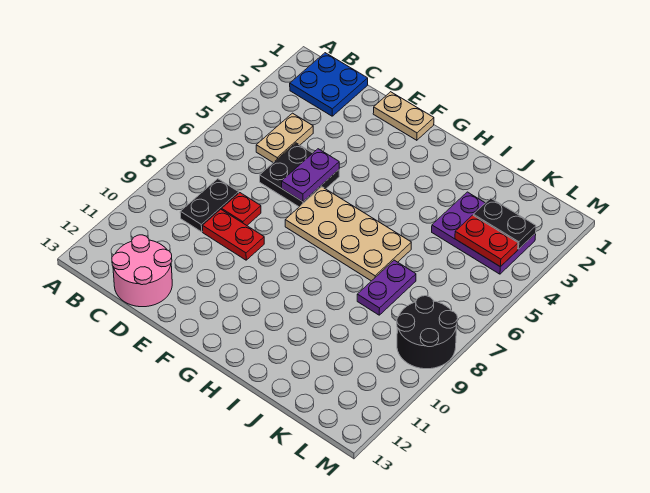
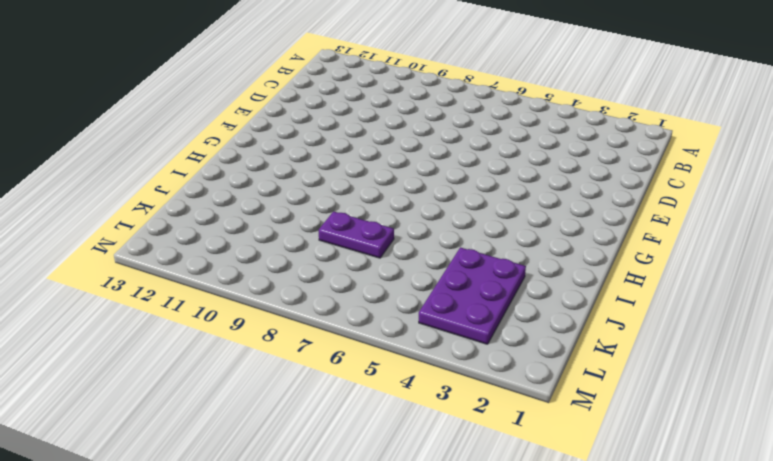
none -> blue 2x2 plate [290,53,368,116]
none -> tan 1x2 plate [256,113,313,163]
none -> black 1x2 plate [180,179,239,232]

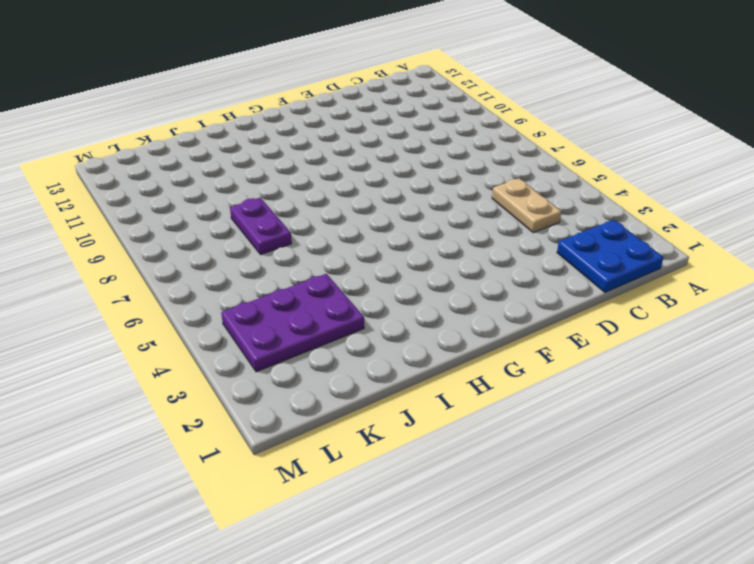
none -> black 1x2 plate [180,179,239,232]
none -> pink 2x2 round brick [112,235,172,307]
none -> black 2x2 plate [260,143,339,207]

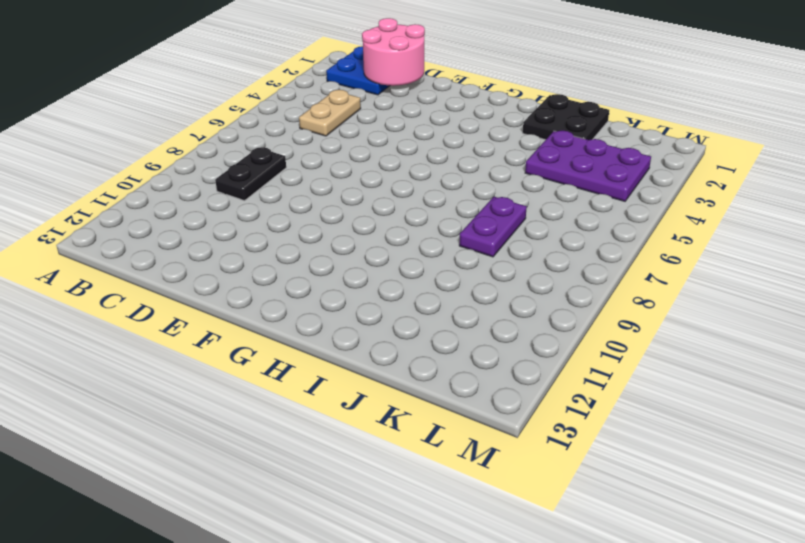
pink 2x2 round brick [362,18,425,86] -> pink 2x2 round brick moved to [112,235,172,307]
black 2x2 plate [523,94,609,140] -> black 2x2 plate moved to [260,143,339,207]
none -> red 1x1 plate [222,193,261,225]
none -> red 1x2 plate [203,209,264,260]
none -> tan 1x2 plate [373,92,434,140]

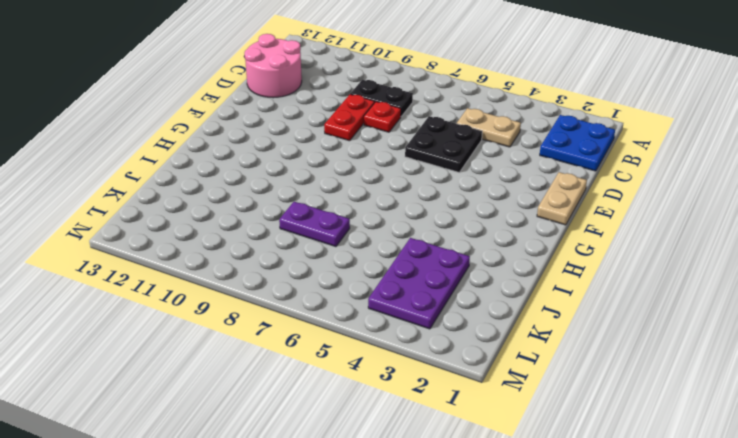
none -> tan 2x4 plate [285,187,411,281]
none -> black 2x2 round brick [397,296,458,369]
none -> purple 1x2 plate [282,149,339,202]

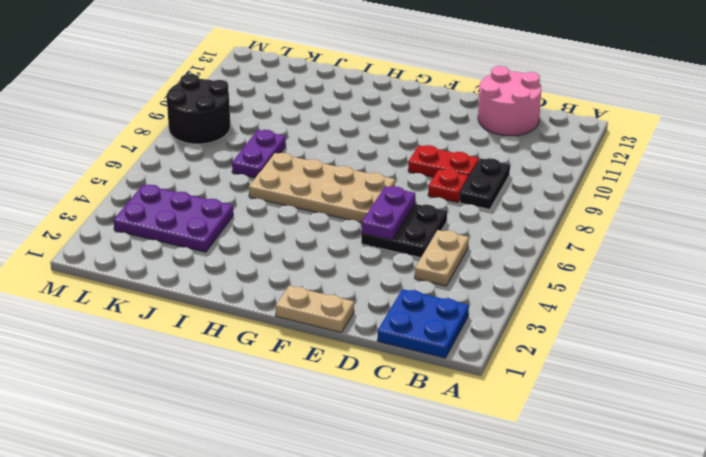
none -> black 1x2 plate [473,198,536,249]
none -> red 1x2 plate [455,215,518,267]

